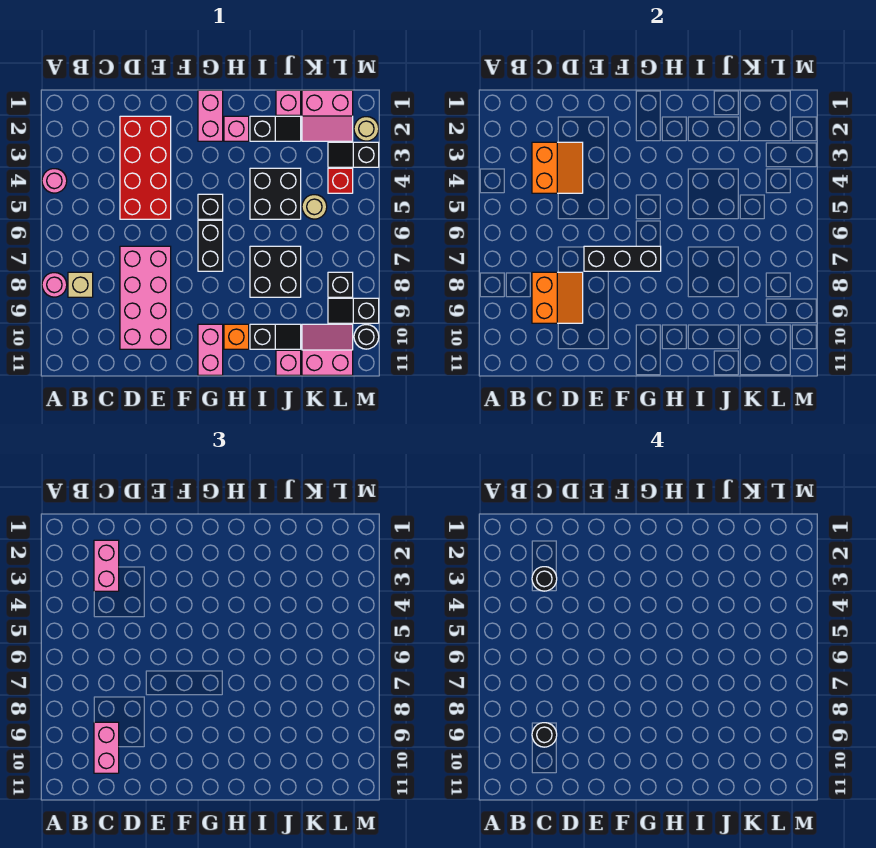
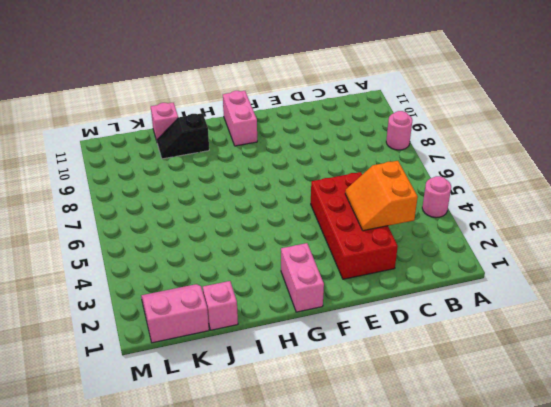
none -> tan 1x1 brick [68,272,93,297]
none -> pink 2x4 brick [120,246,171,349]
none -> black 1x1 brick [198,194,223,219]
none -> black 1x2 brick [198,220,223,271]

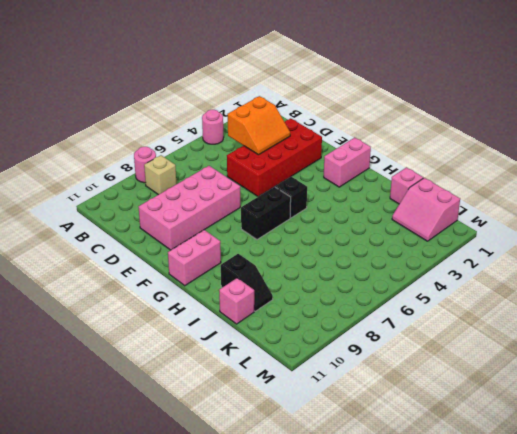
none -> pink 1x1 brick [224,116,249,141]
none -> orange 1x1 brick [224,324,249,349]
none -> black 1x2 slope [250,116,301,141]
none -> black 2x2 brick [250,168,301,219]

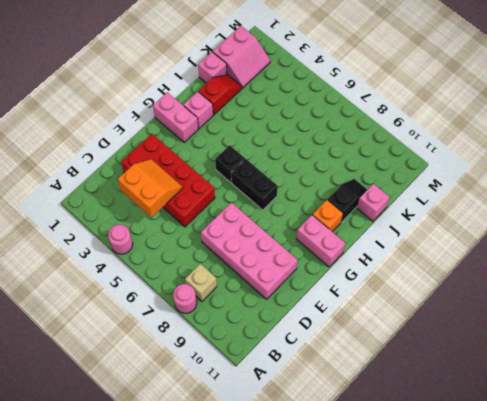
red 1x2 slope [198,75,242,115] -> black 1x2 slope [250,116,301,141]
none -> black 2x2 brick [250,168,301,219]
none -> black 2x2 brick [250,246,301,297]
none -> tan 1x1 round brick [302,195,327,219]
none -> pink 2x2 slope [302,324,353,375]

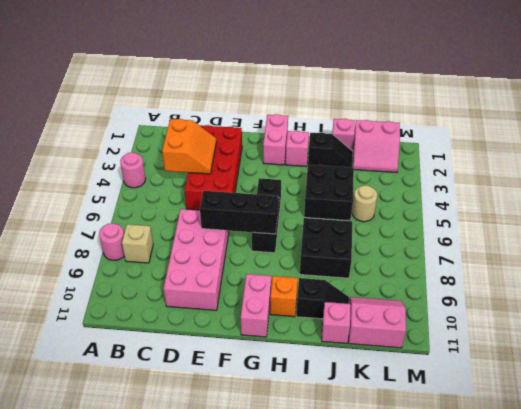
none -> black 1x2 slope [328,142,379,167]
none -> red 1x1 brick [328,168,353,193]
none -> black 1x1 brick [328,272,353,297]
none -> black 1x2 slope [328,298,379,323]

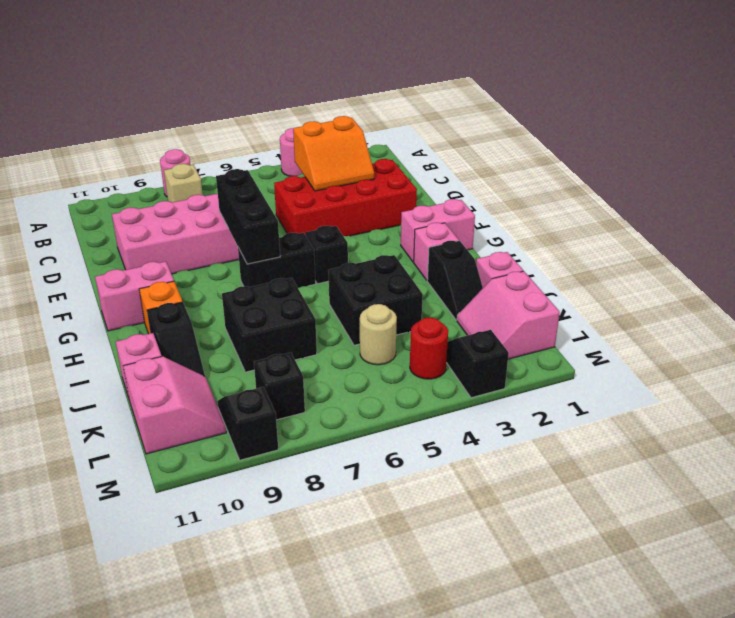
red 1x1 round brick [410,318,448,379] -> red 1x1 brick [328,168,353,193]
none -> tan 1x1 round brick [354,117,379,141]
none -> black 1x1 round brick [354,325,379,349]
none -> orange 2x2 slope [532,272,583,323]
none -> pink 1x2 brick [94,540,119,591]

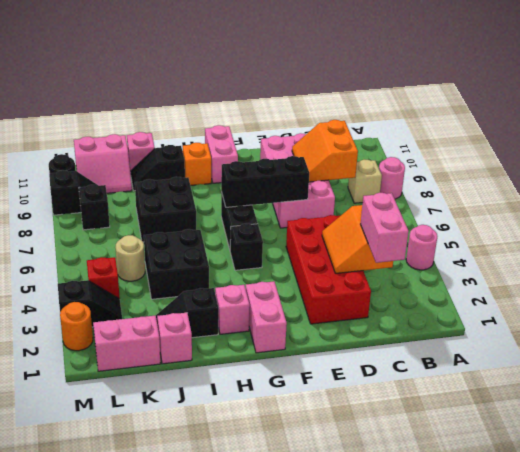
orange 1x1 round brick [60,302,93,351] -> tan 1x1 round brick [354,117,379,141]
none -> pink 1x2 brick [94,722,119,773]
none -> black 1x1 round brick [532,567,557,591]
none -> black 1x1 round brick [532,723,557,747]

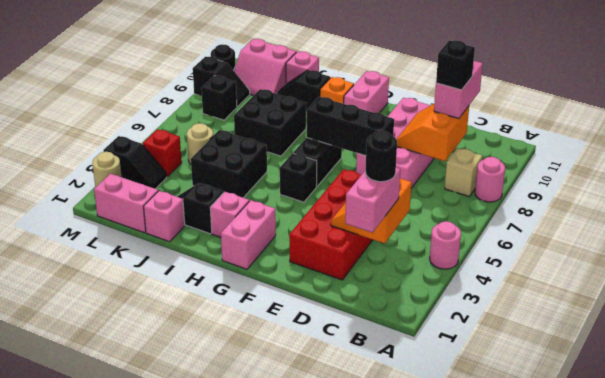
black 1x1 brick [436,41,475,90] -> black 1x1 round brick [532,723,557,747]

